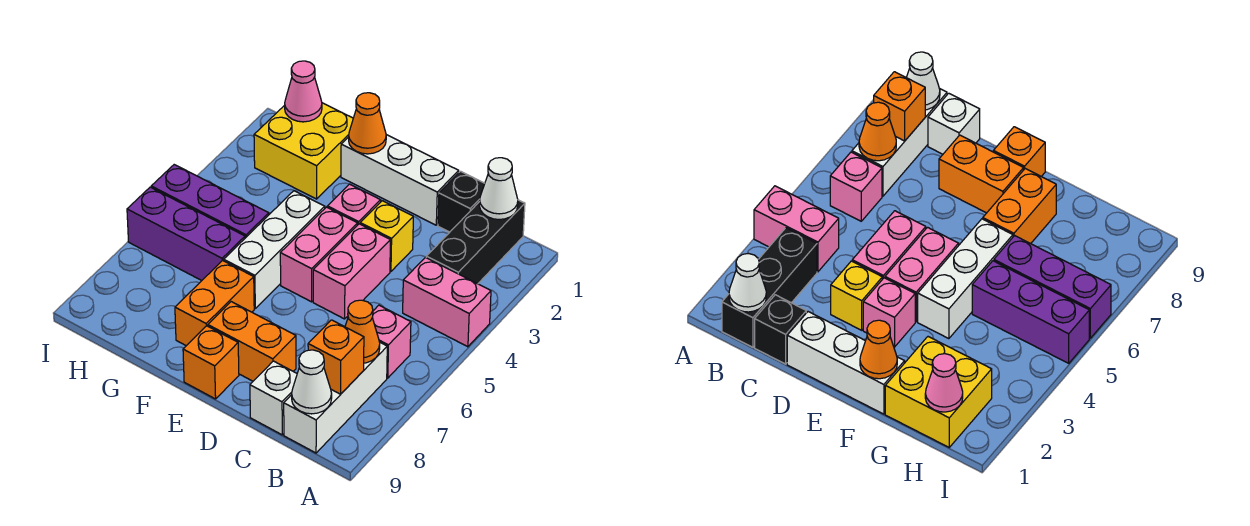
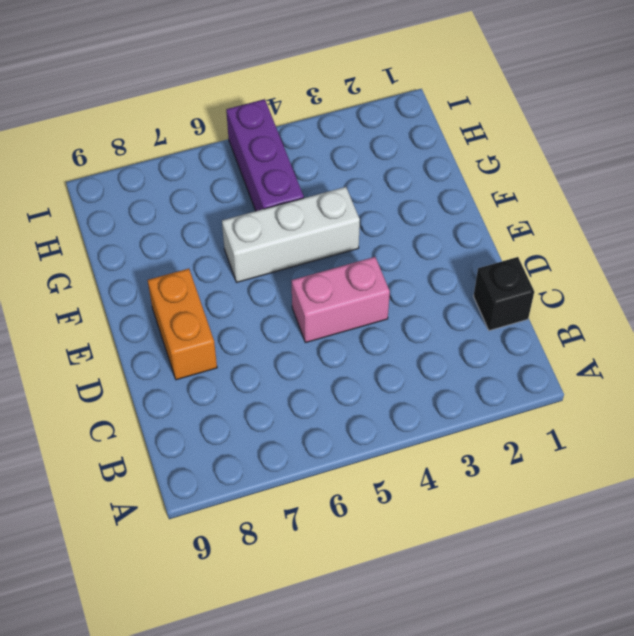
none -> pink 1x2 brick [403,258,491,347]
none -> black 1x3 brick [426,200,525,284]
none -> pink 1x1 brick [372,305,411,378]

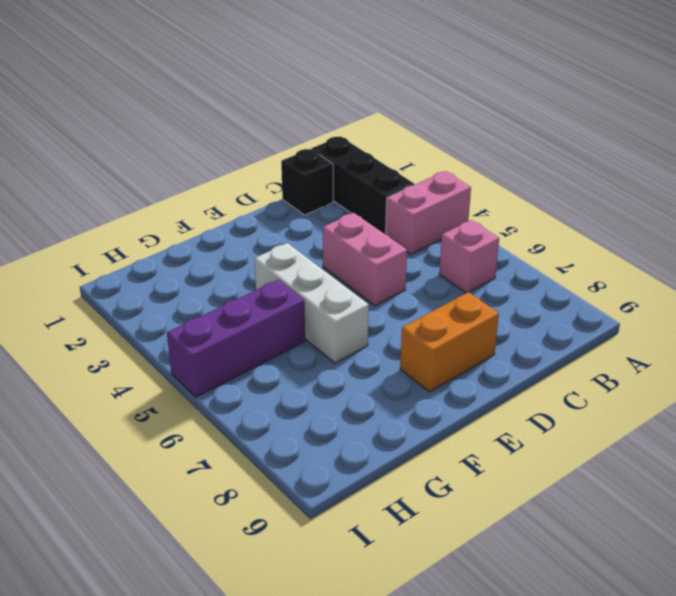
none -> white 1x3 brick [284,343,387,453]
none -> white 1x1 brick [250,361,297,435]
none -> white 1x3 brick [341,135,459,225]

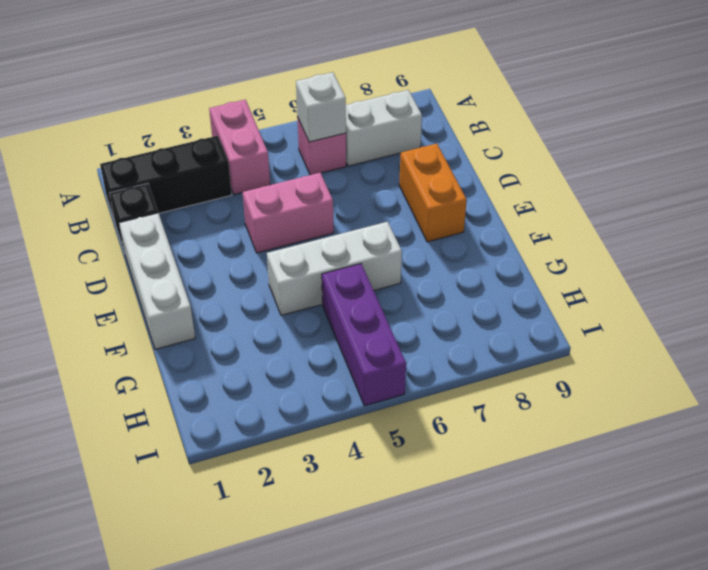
white 1x1 brick [296,72,346,142] -> white 1x1 brick moved to [250,361,297,435]
white 1x2 brick [346,90,422,166] -> white 1x3 brick [284,343,387,453]
none -> yellow 1x1 brick [360,201,413,272]
none -> pink 1x1 brick [327,184,381,225]
none -> pink 1x2 brick [280,207,358,302]

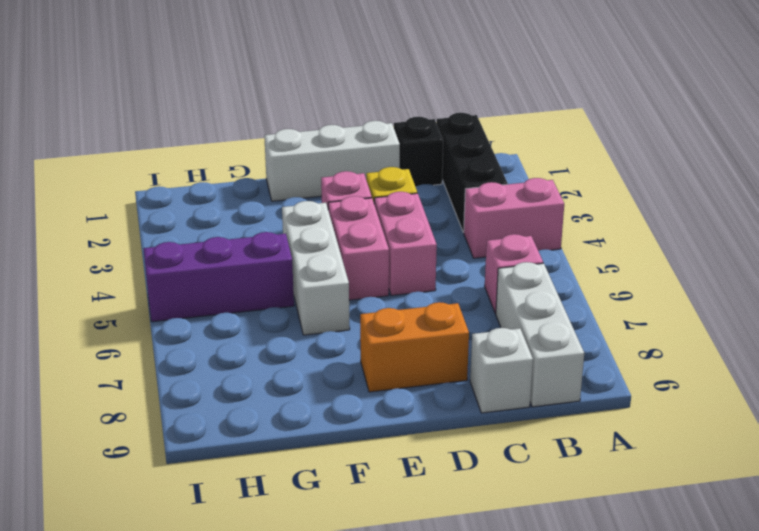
none -> orange 1x1 brick [183,326,239,399]
none -> orange 1x2 brick [175,260,254,346]
none -> yellow 2x2 brick [254,103,353,199]

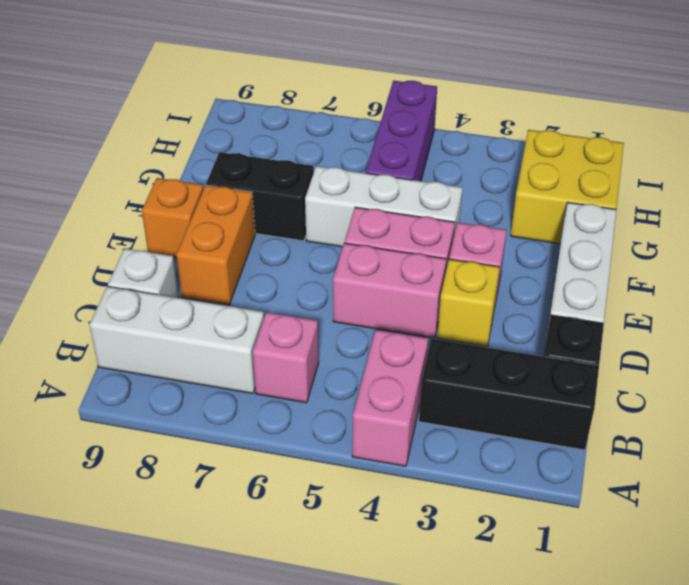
black 1x2 brick [206,152,314,241] -> orange 1x2 brick [175,260,254,346]
none -> purple 1x3 brick [127,187,245,281]
none -> white 1x1 cone [479,158,518,220]
none -> orange 1x1 cone [345,300,380,363]

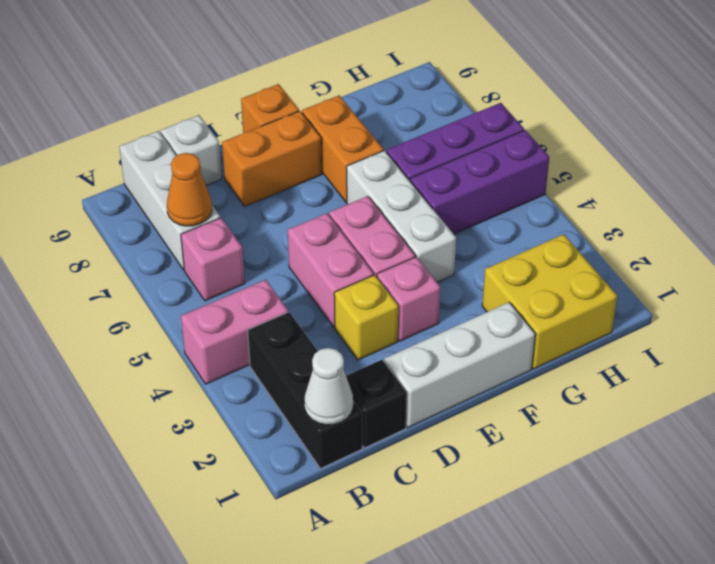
none -> orange 1x1 brick [308,320,364,394]
none -> white 1x1 cone [292,350,332,414]
none -> orange 1x1 cone [349,93,386,154]

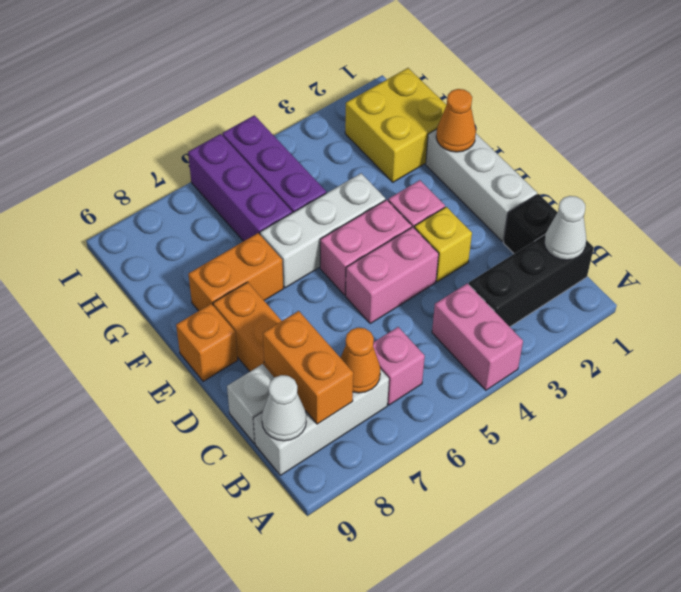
orange 1x2 brick [263,311,353,424] -> orange 1x1 brick [308,320,364,394]
none -> pink 1x1 cone [285,61,322,122]

